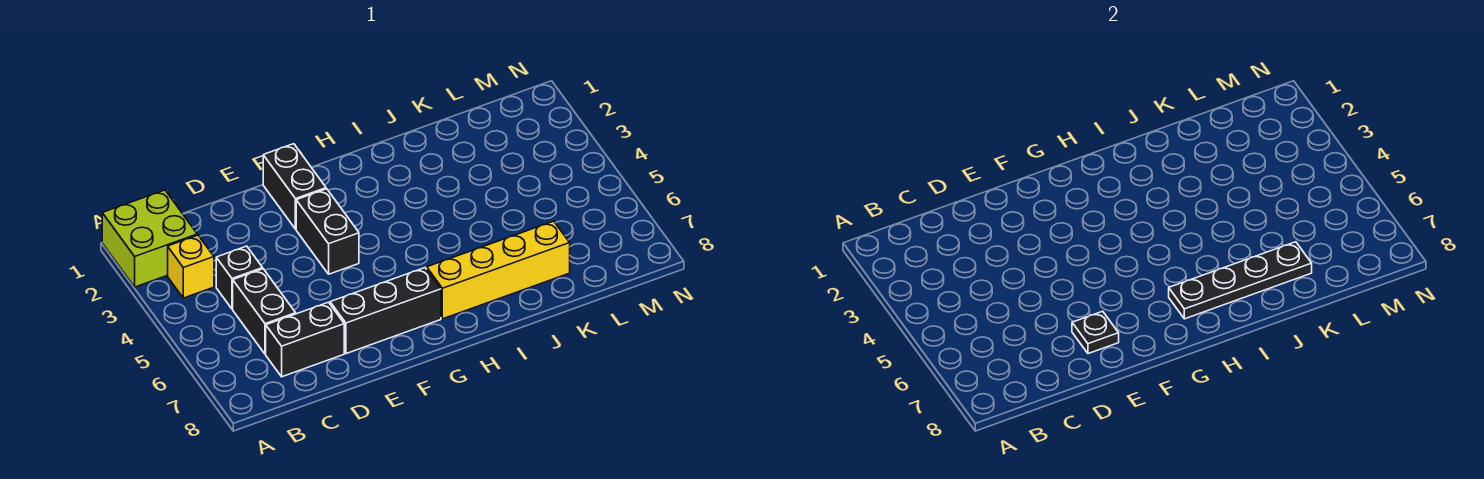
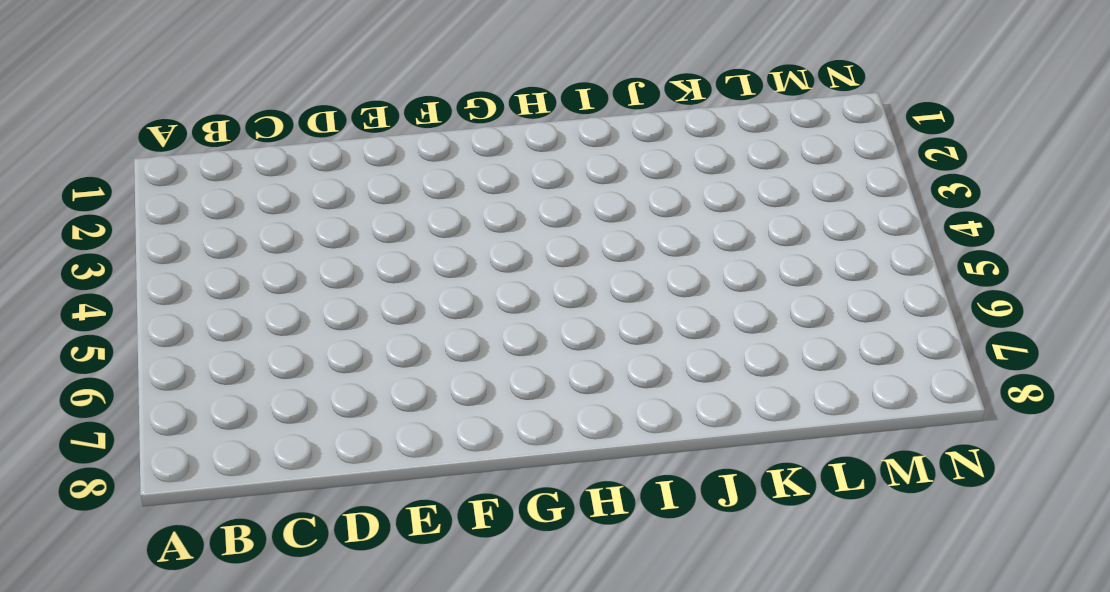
none -> lime 2x2 brick [102,190,197,287]
none -> yellow 1x1 brick [168,235,214,298]

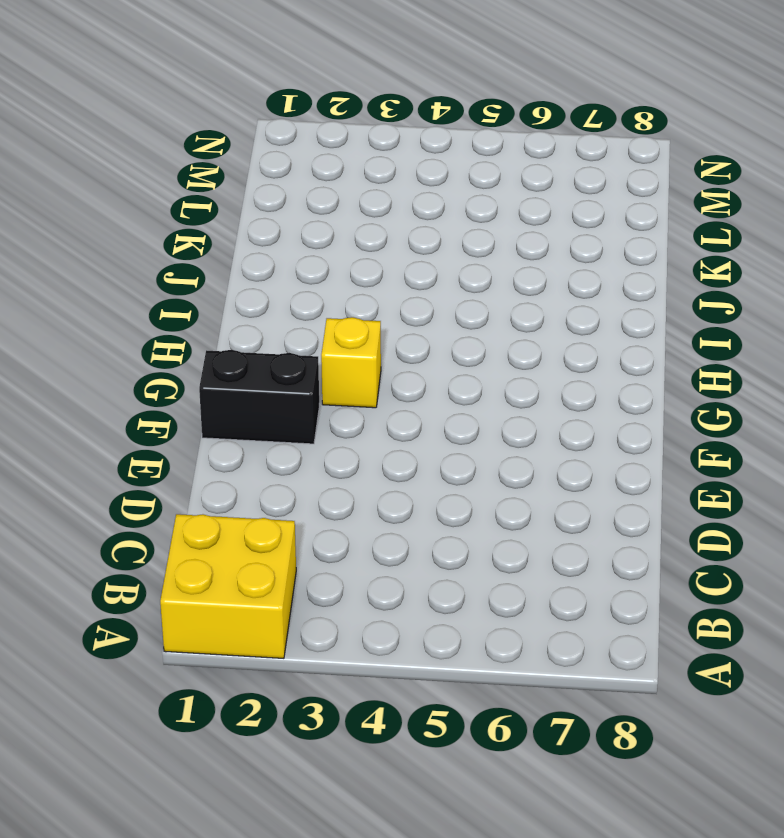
yellow 2x2 brick [160,514,296,658] -> lime 2x2 brick [102,190,197,287]
yellow 1x1 brick [321,317,381,408] -> yellow 1x1 brick moved to [168,235,214,298]
none -> black 1x1 brick [216,246,263,309]
none -> black 1x2 brick [233,269,296,354]

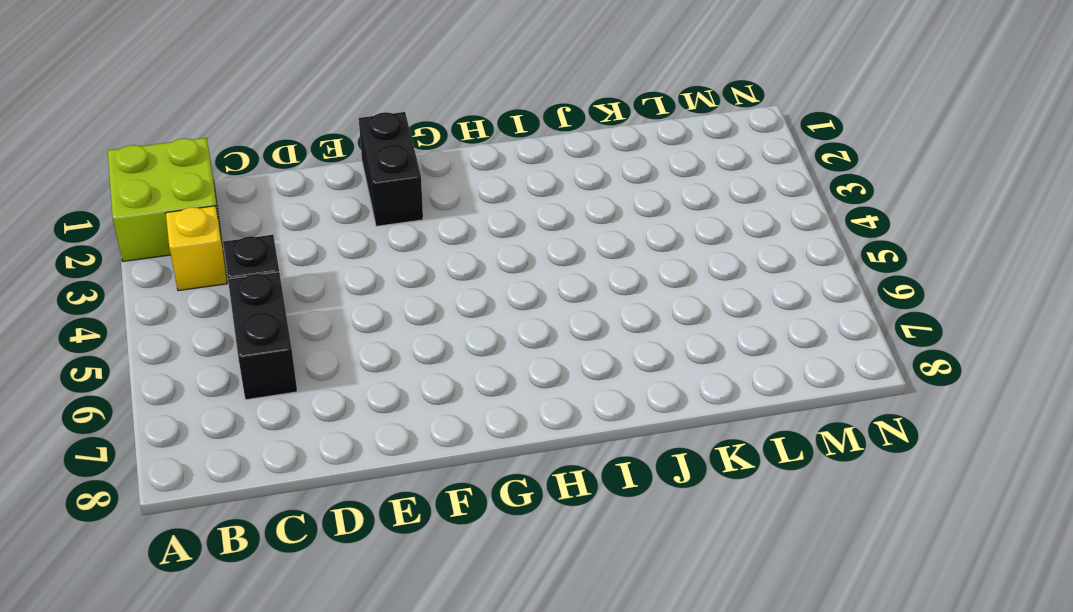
none -> black 1x2 brick [266,302,344,377]
none -> black 1x3 brick [330,268,441,354]

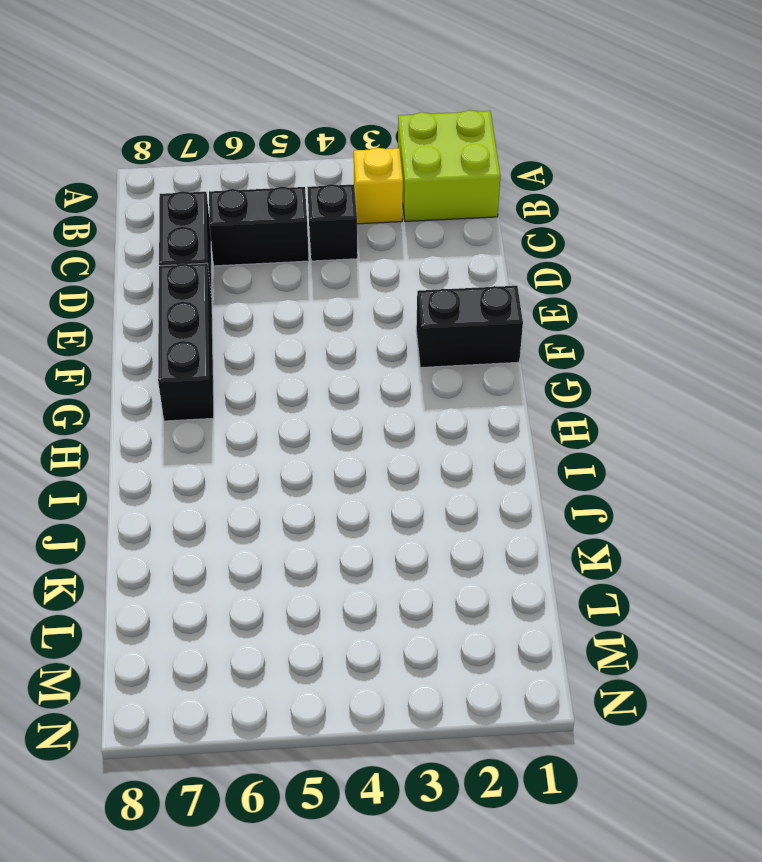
none -> black 1x2 brick [296,189,359,274]
none -> yellow 1x4 brick [427,221,570,319]

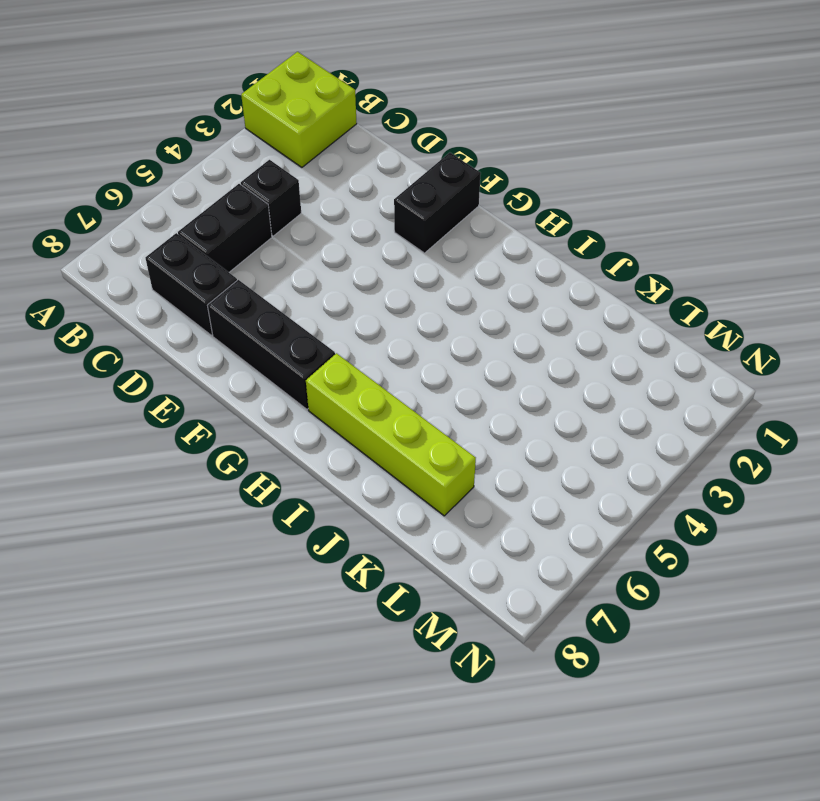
lime 1x4 brick [306,353,476,516] -> yellow 1x4 brick [427,221,570,319]
none -> yellow 1x1 brick [168,235,214,298]
none -> black 1x2 brick [296,189,359,274]

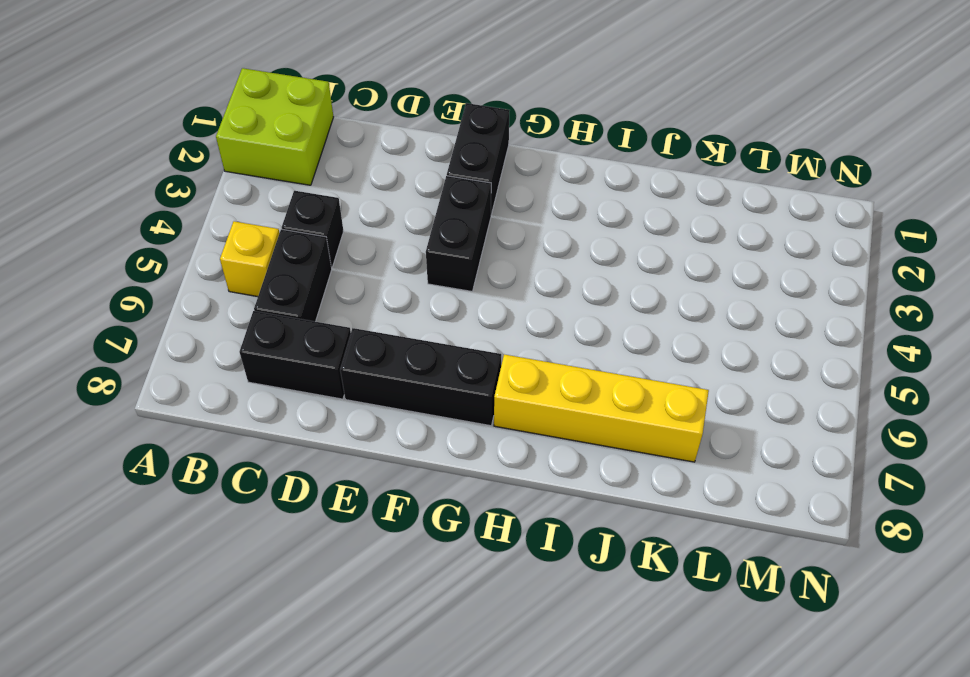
yellow 1x1 brick [220,221,279,297] -> yellow 1x1 brick moved to [168,235,214,298]
none -> black 1x1 plate [1072,311,1119,354]
none -> black 1x4 plate [1169,242,1312,319]

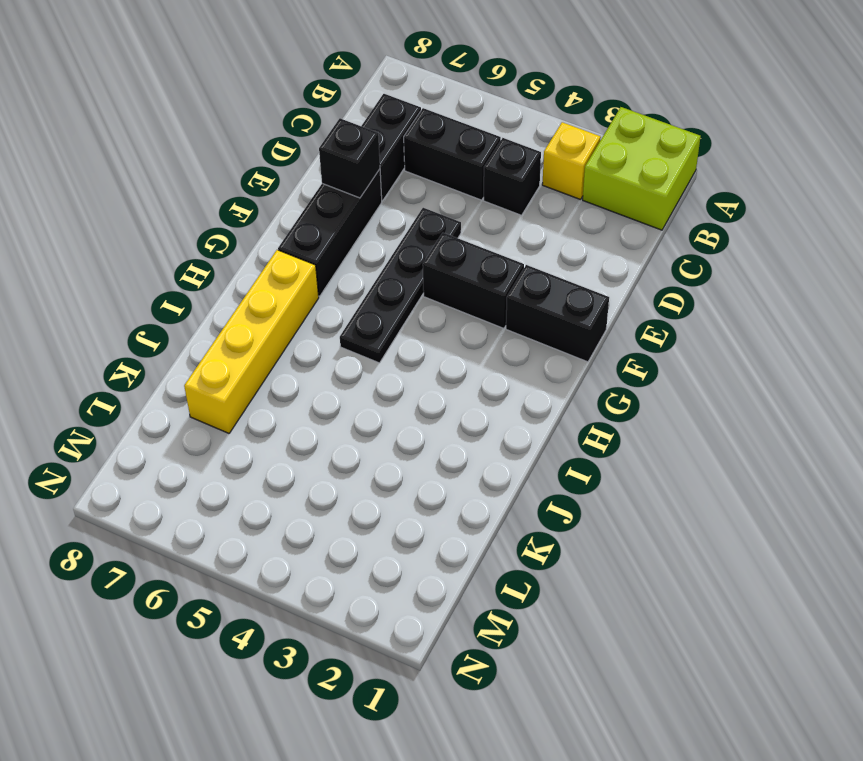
black 1x4 plate [340,208,461,363] -> black 1x4 plate moved to [1169,242,1312,319]
black 1x1 brick [319,118,380,198] -> black 1x1 plate [1072,311,1119,354]

